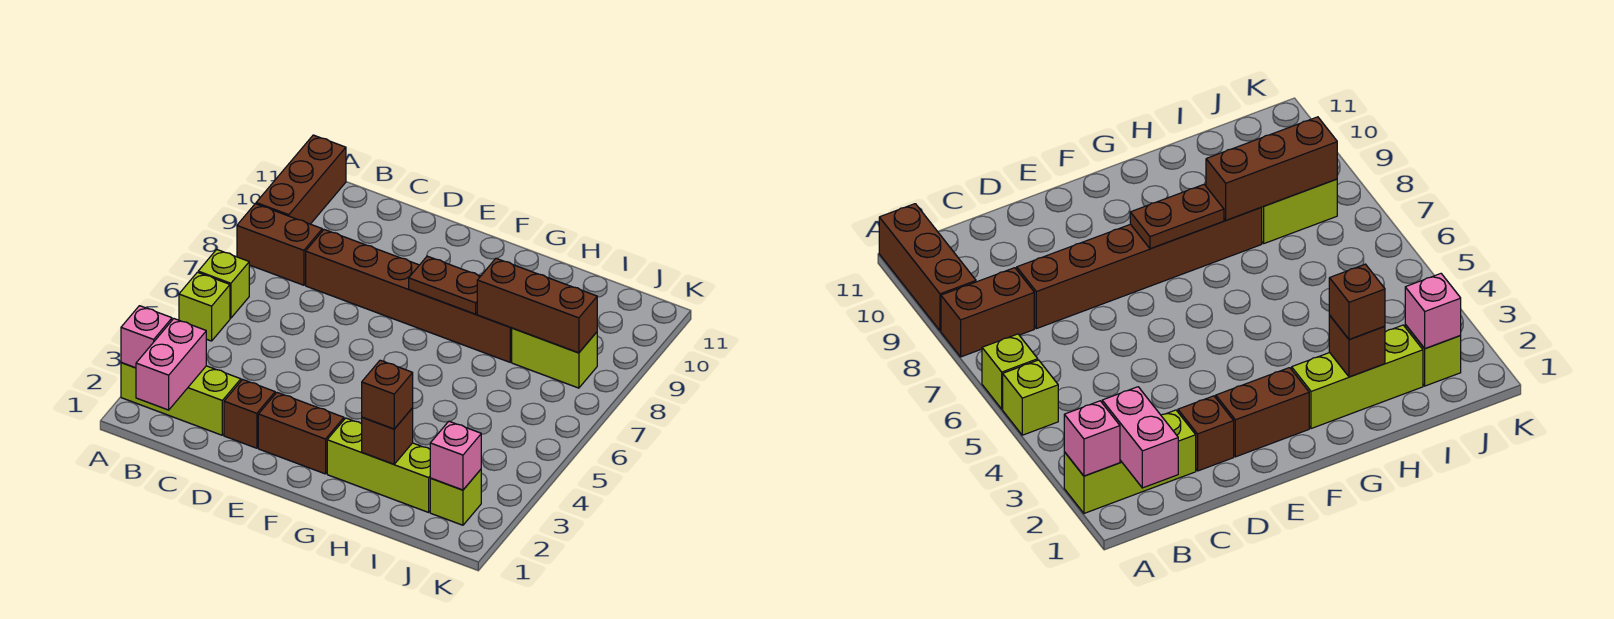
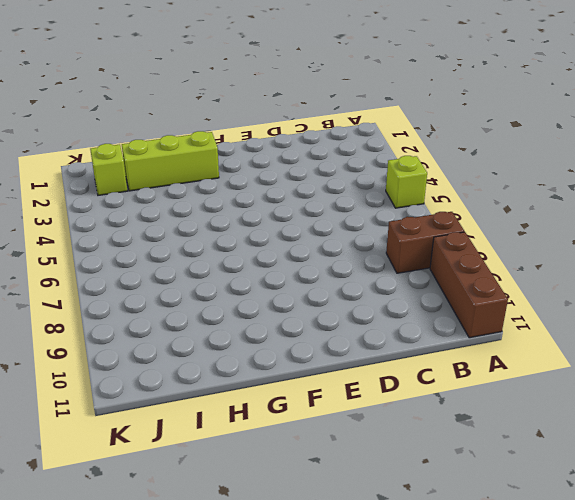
none -> lime 1x3 brick [121,362,241,435]
none -> lime 1x1 brick [198,250,249,318]
none -> brown 1x6 brick [306,230,512,362]

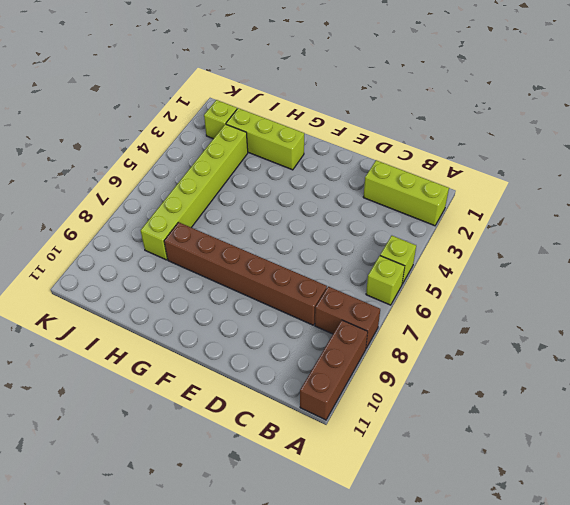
lime 1x6 brick [141,124,248,260] -> lime 1x2 brick [512,328,597,388]
none -> brown 1x1 brick [224,380,275,448]
none -> brown 1x2 brick [258,393,344,474]
none -> pink 1x1 brick [121,306,172,368]

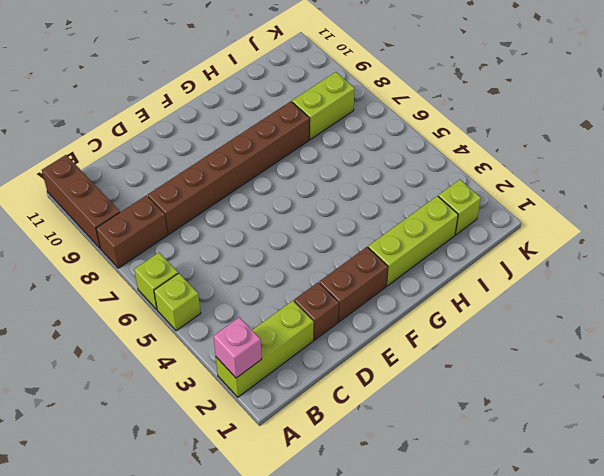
none -> pink 1x2 brick [136,319,206,410]
none -> brown 1x2 plate [409,256,480,314]
none -> brown 1x1 brick [362,408,413,464]

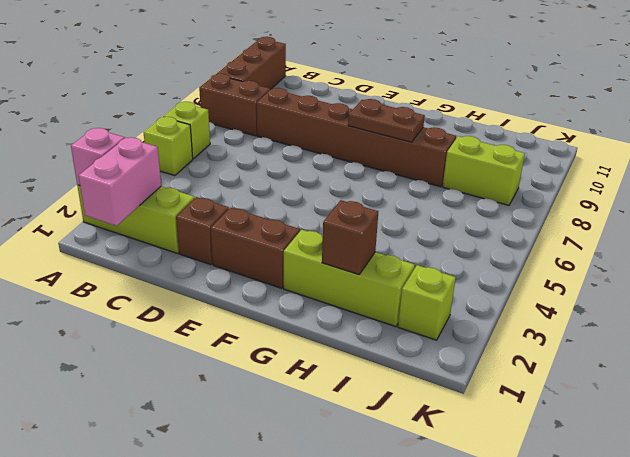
none -> brown 1x3 brick [477,258,597,353]
none -> pink 1x1 brick [430,421,481,490]
none -> brown 1x1 brick [362,360,413,429]

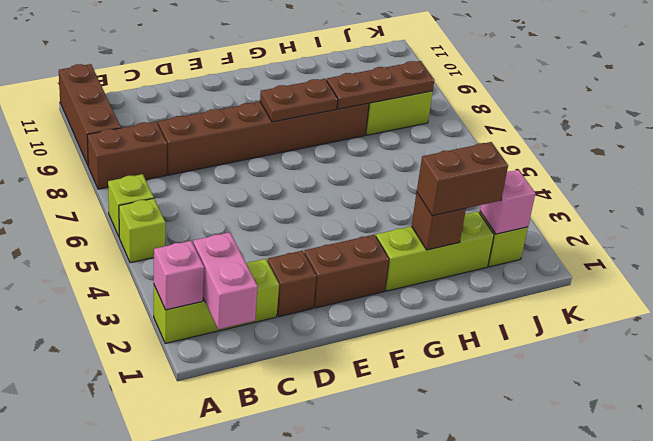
brown 1x2 brick [417,142,508,216] -> brown 1x1 brick [362,360,413,429]
brown 1x3 plate [327,61,434,109] -> brown 1x3 brick [477,258,597,353]

